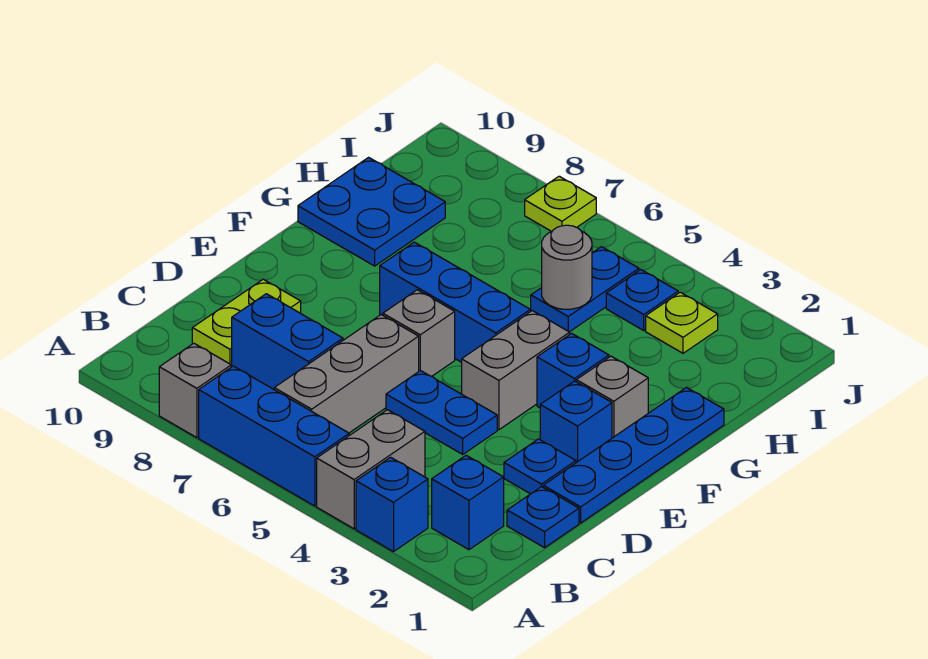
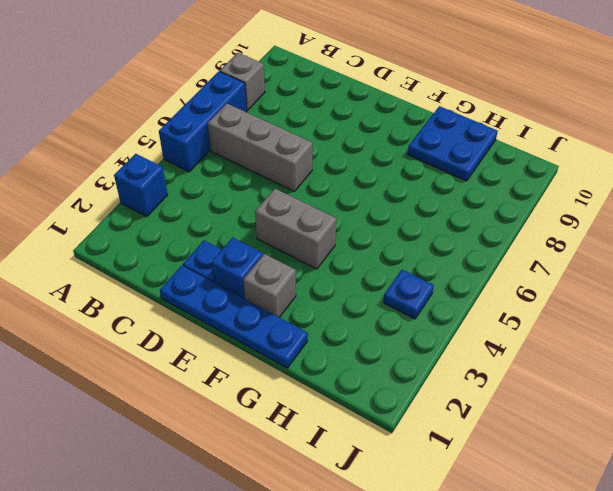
none -> grey 1x2 brick [317,410,425,529]
none -> blue 1x1 brick [432,455,504,550]
none -> blue 1x1 plate [507,487,579,548]

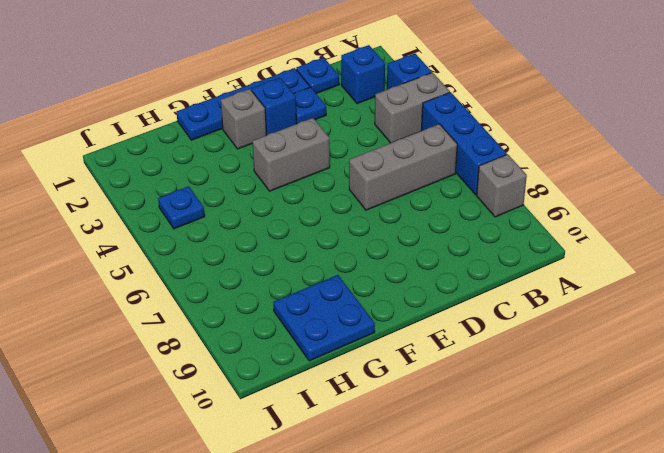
none -> blue 1x2 brick [231,294,343,389]
none -> lime 1x2 plate [192,279,301,364]
none -> blue 1x2 plate [386,370,497,454]

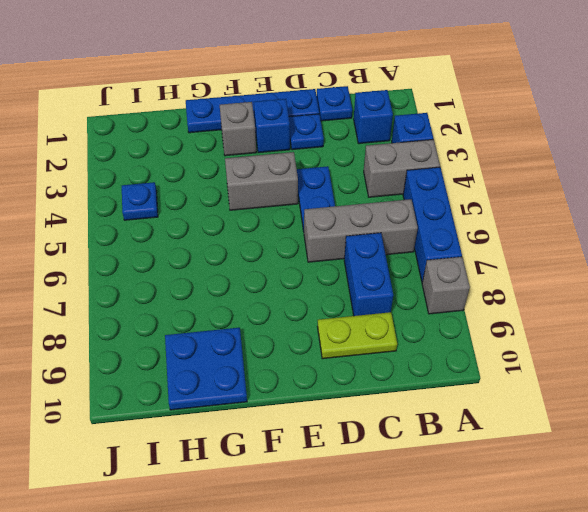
none -> grey 1x1 brick [383,290,455,376]
none -> blue 1x1 brick [537,333,609,408]
none -> blue 1x3 brick [380,242,530,362]

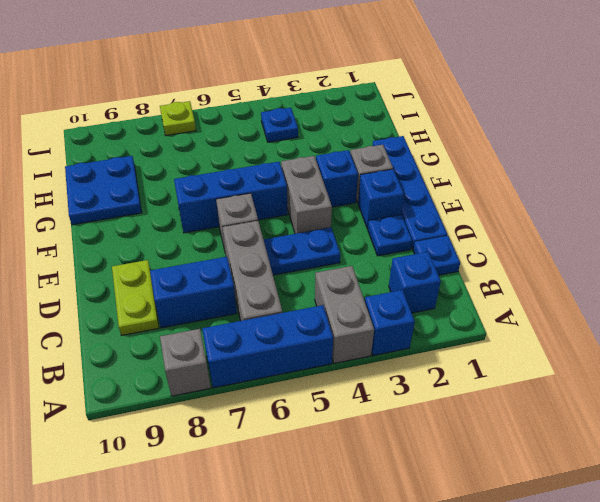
none -> blue 1x2 plate [531,247,639,332]
none -> lime 1x1 plate [646,292,718,353]
none -> grey 1x1 round brick [542,225,592,309]

